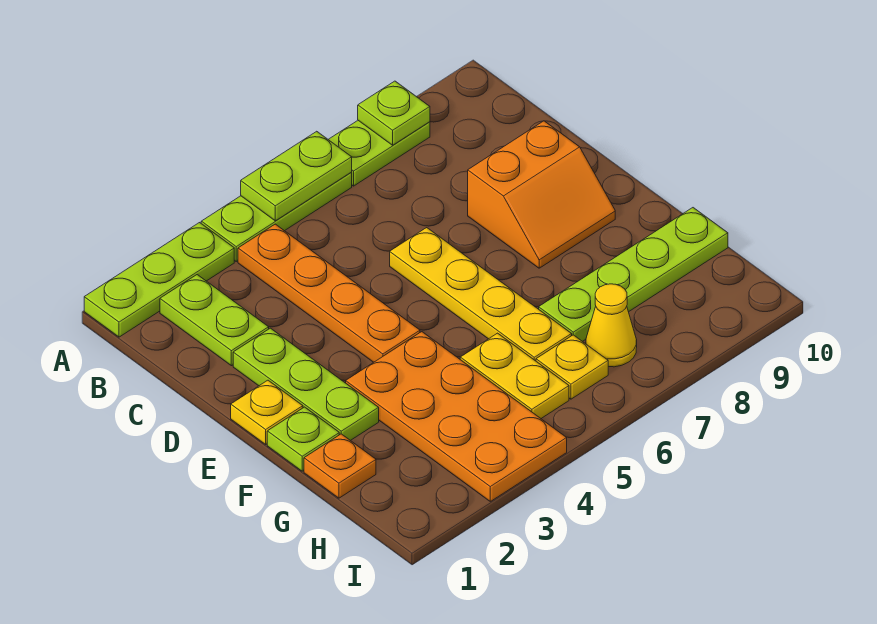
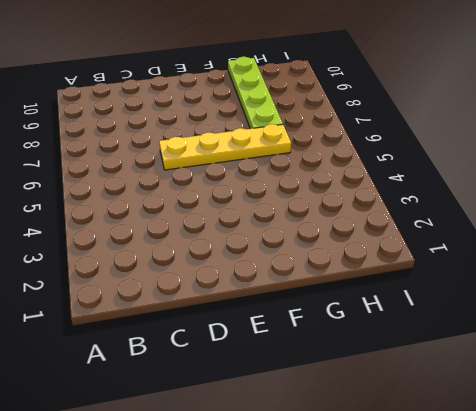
none -> lime 1x3 plate [84,223,234,337]
none -> lime 1x3 plate [201,173,352,261]
none -> lime 1x2 plate [328,121,430,186]

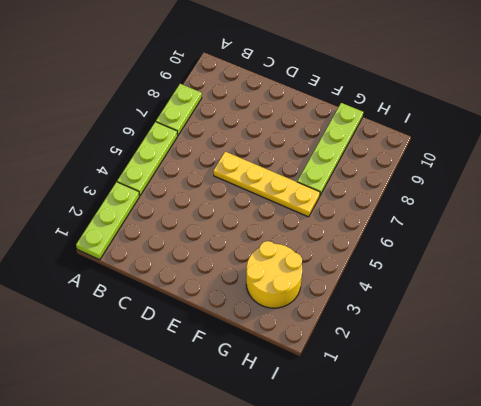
yellow 2x2 round brick [246,241,302,308] -> orange 2x4 plate [346,332,567,501]
none -> lime 1x2 plate [160,275,269,366]
none -> orange 1x4 plate [238,224,420,362]
none -> lime 1x3 plate [233,328,379,441]

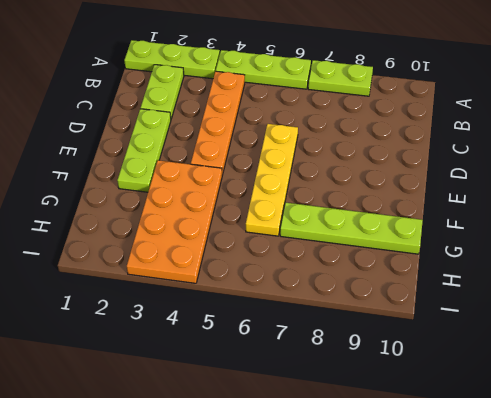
none -> orange 2x2 slope [468,121,615,268]
none -> yellow 1x1 plate [231,380,303,444]
none -> lime 1x1 plate [267,407,339,471]

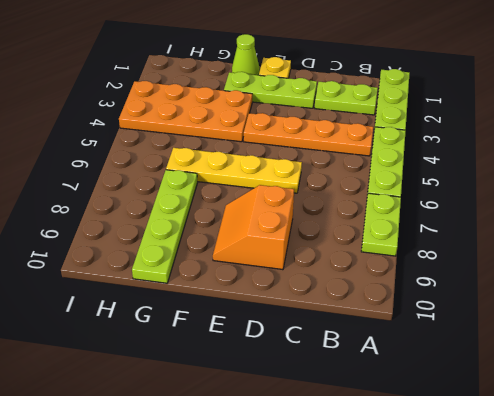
lime 1x1 cone [232,34,260,75] -> lime 1x1 plate [267,407,339,471]
none -> orange 1x1 plate [304,434,376,498]
none -> yellow 1x2 plate [460,333,569,418]
none -> yellow 1x1 plate [536,335,608,399]

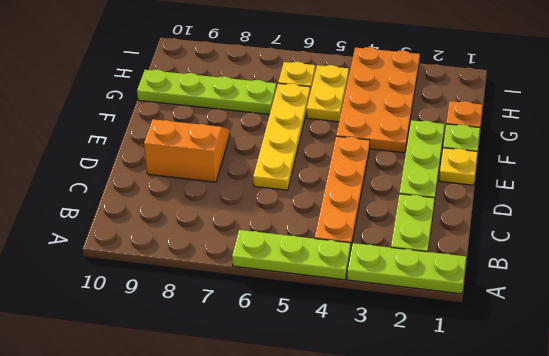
none -> lime 1x2 plate [328,121,430,186]
none -> yellow 1x1 cone [586,284,637,367]
none -> lime 1x2 plate [241,131,352,221]

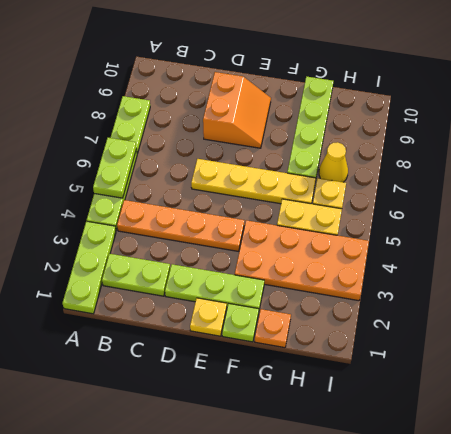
none -> lime 1x1 plate [358,81,430,145]

